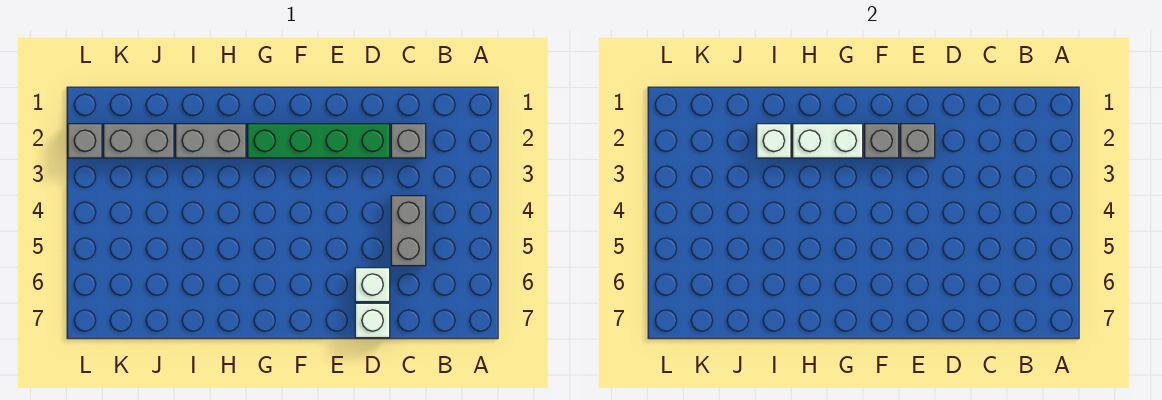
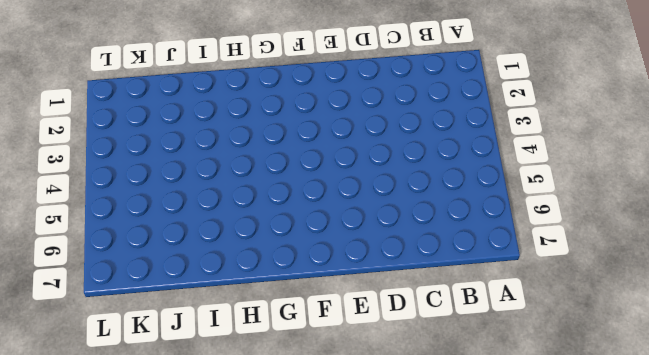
none -> grey 1x1 brick [391,124,426,158]
none -> grey 1x2 brick [391,196,426,266]
none -> green 1x4 brick [248,124,390,158]

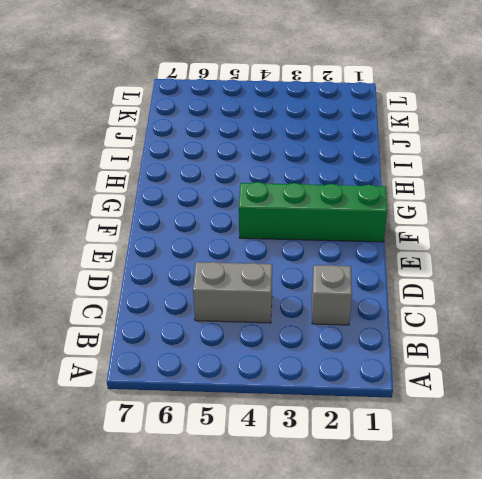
green 1x4 brick [239,182,387,242] -> green 1x4 brick turned to [248,124,390,158]
none -> white 1x1 brick [355,268,390,302]
none -> white 1x1 brick [355,303,390,338]
none -> grey 1x2 brick [176,124,246,158]

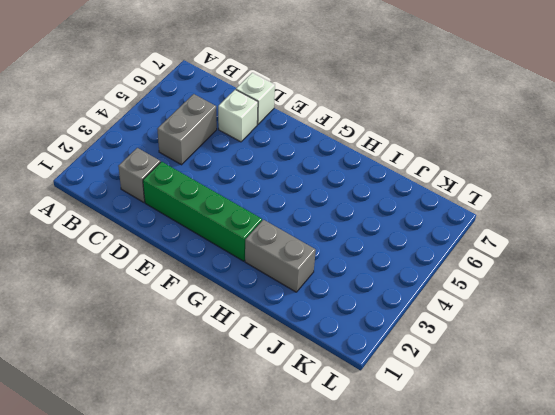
none -> grey 1x2 brick [104,124,174,158]
none -> grey 1x1 brick [68,124,102,158]
none -> grey 1x1 brick [901,124,935,158]

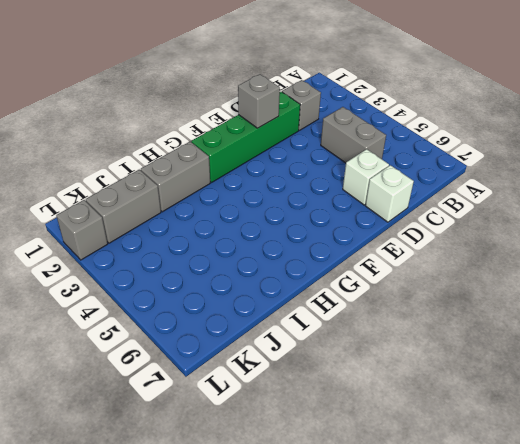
none -> grey 1x1 brick [865,124,899,158]
none -> white 1x2 brick [793,124,863,158]
none -> white 1x1 brick [757,124,791,158]

